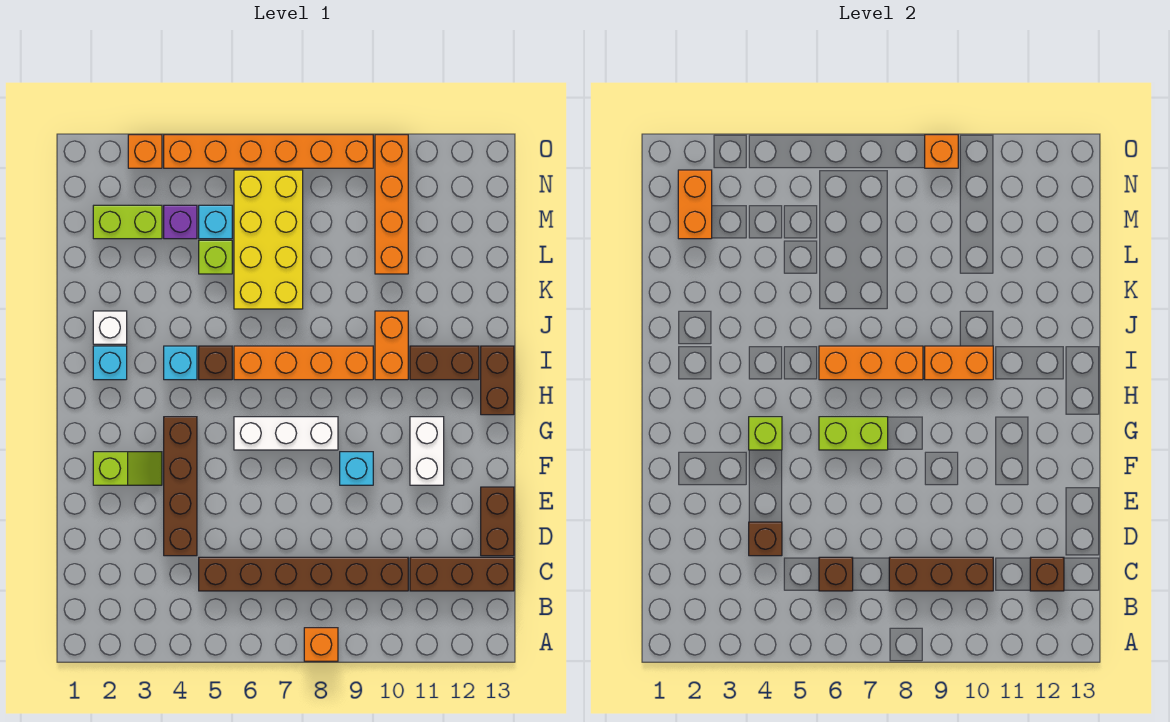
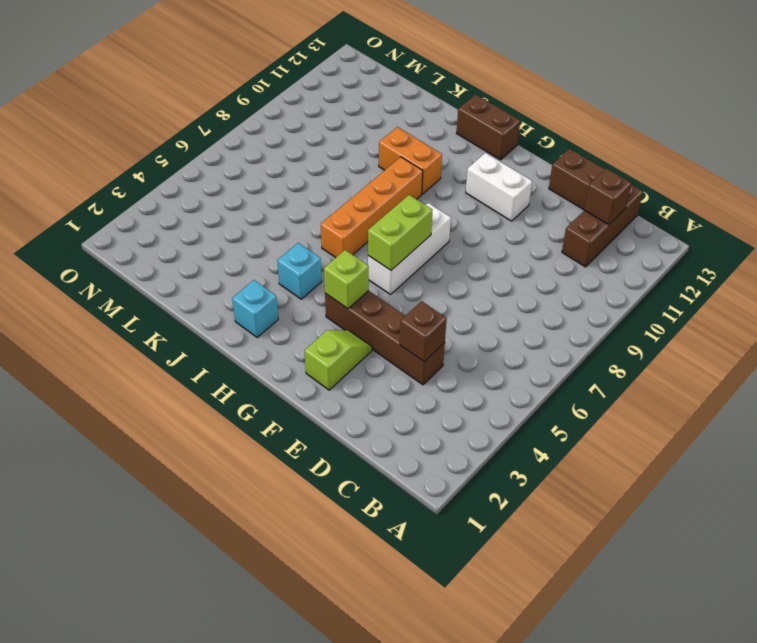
none -> orange 1x1 brick [304,628,338,661]
none -> brown 1x6 brick [199,557,408,591]
none -> cyan 1x1 brick [340,452,373,485]
none -> brown 1x1 brick [199,346,232,380]

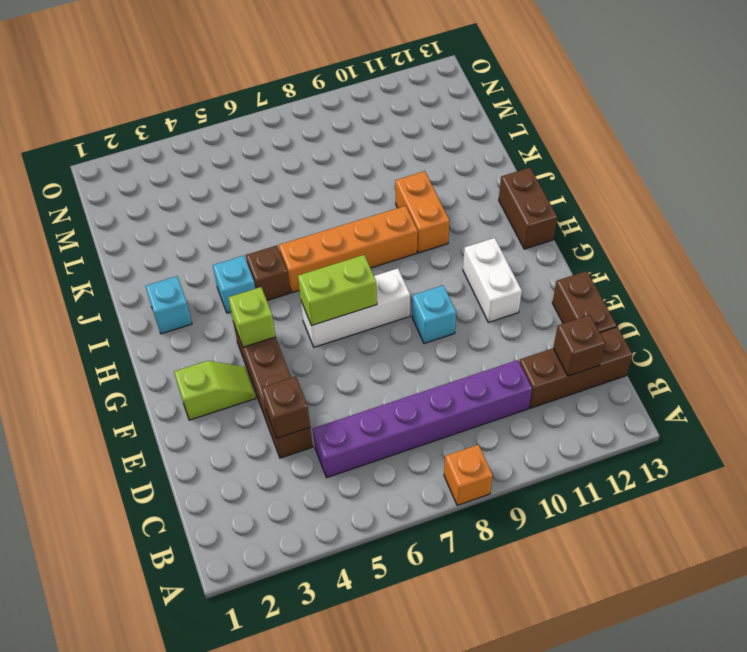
purple 1x6 brick [313,360,532,477] -> brown 1x6 brick [199,557,408,591]
none -> brown 1x2 brick [410,346,479,380]
none -> white 1x1 brick [93,311,127,344]
none -> yellow 2x4 brick [234,170,303,309]
none -> lime 1x1 brick [199,240,232,274]

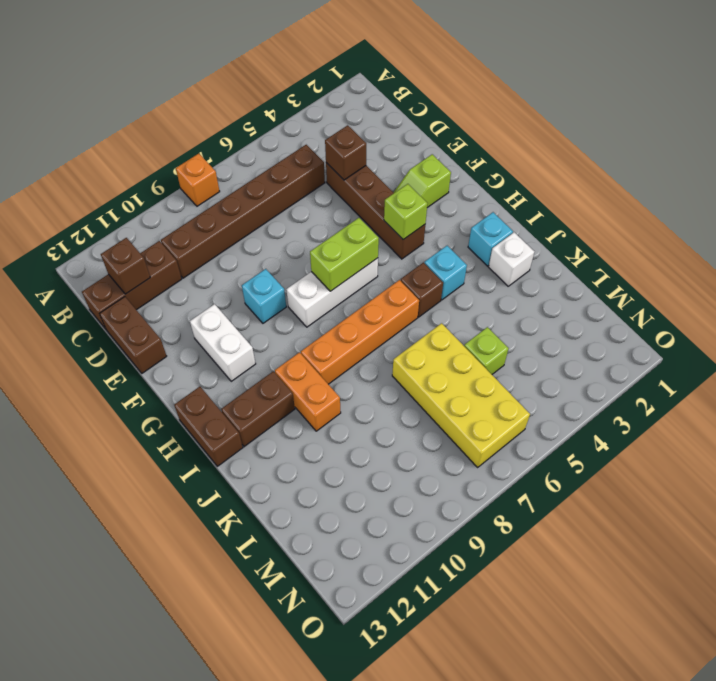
none -> orange 1x4 brick [375,135,408,274]
none -> lime 1x2 brick [93,205,162,239]
none -> purple 1x1 brick [164,205,197,239]
none -> cyan 1x1 brick [199,205,232,239]

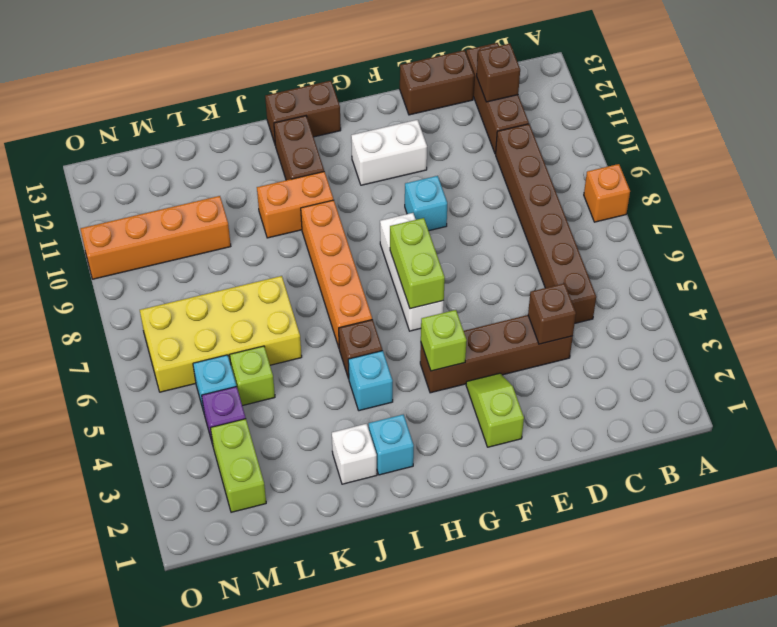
none -> orange 1x1 brick [128,135,162,168]
none -> orange 1x6 brick [164,135,373,168]
none -> brown 1x1 brick [819,557,853,591]
none -> brown 1x3 brick [889,557,993,591]

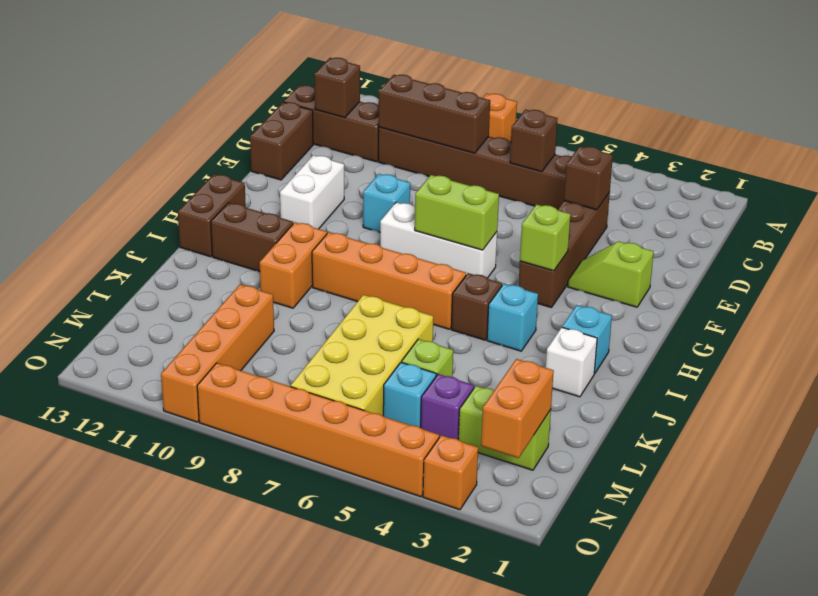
none -> orange 1x3 brick [819,346,923,380]
none -> orange 1x2 brick [925,346,993,380]
none -> orange 1x1 brick [925,135,958,168]

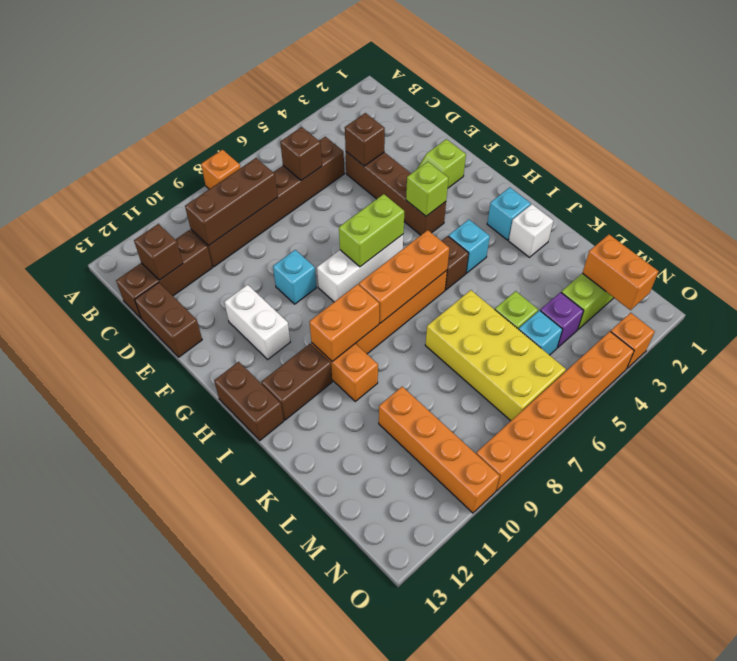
none -> orange 1x1 brick [925,135,958,168]

